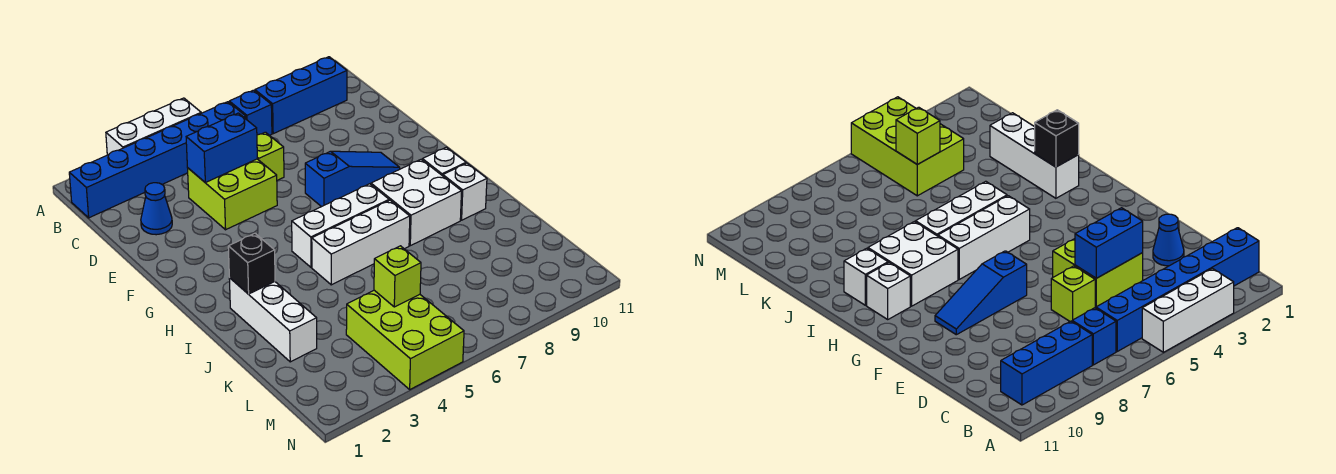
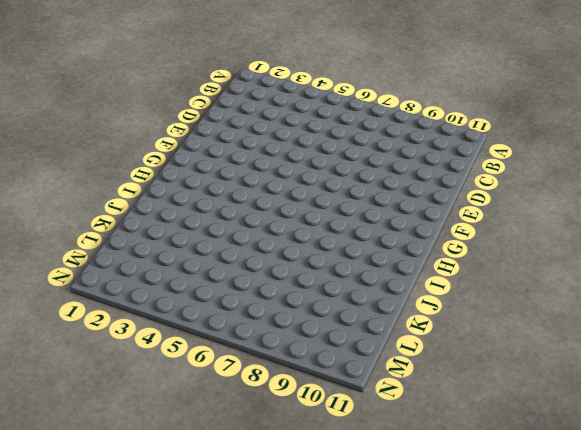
none -> white 1x3 brick [106,98,201,155]
none -> blue 1x6 brick [69,102,246,218]
none -> blue 1x1 brick [229,90,272,135]

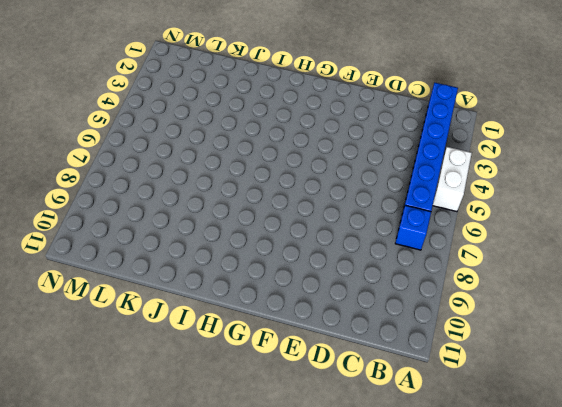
white 1x2 brick [433,147,472,212] -> white 1x3 brick [106,98,201,155]
none -> blue 1x3 brick [255,57,347,134]
none -> blue 1x1 cone [141,183,172,235]
none -> lime 2x2 brick [188,159,277,230]

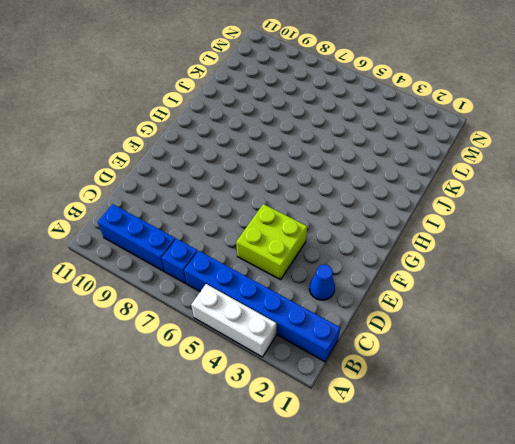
none -> lime 1x1 brick [257,132,284,180]
none -> blue 1x3 slope [305,151,400,207]
none -> white 1x3 brick [292,184,389,267]

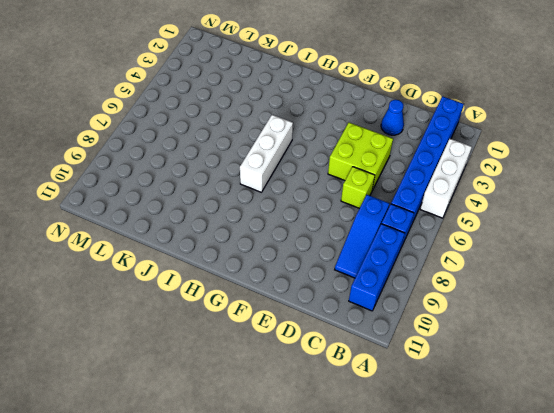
blue 1x3 slope [335,195,390,278] -> blue 1x3 slope moved to [305,151,400,207]
none -> white 2x2 brick [371,159,462,246]
none -> white 1x1 brick [422,147,466,176]
none -> white 1x3 brick [229,278,317,362]

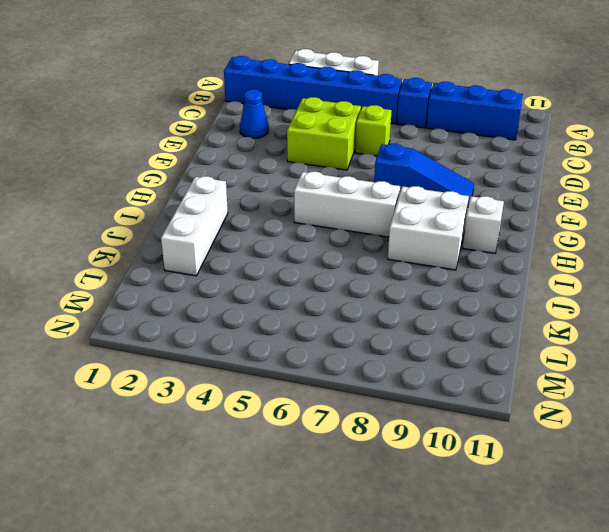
none -> white 1x3 brick [312,200,410,285]
none -> white 1x1 brick [443,163,487,220]
none -> lime 2x3 brick [346,290,464,389]

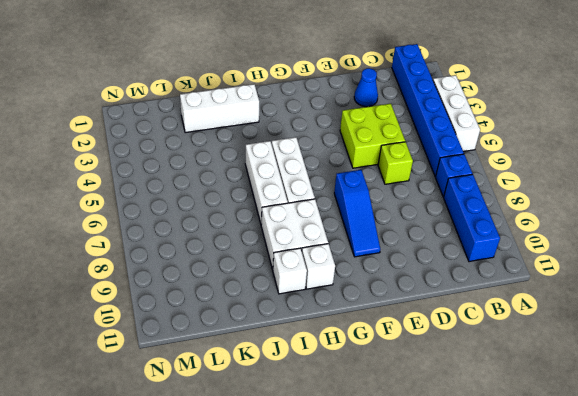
none -> lime 2x3 brick [346,290,464,389]
none -> blue 1x2 brick [186,113,257,183]
none -> black 1x1 brick [228,233,275,294]

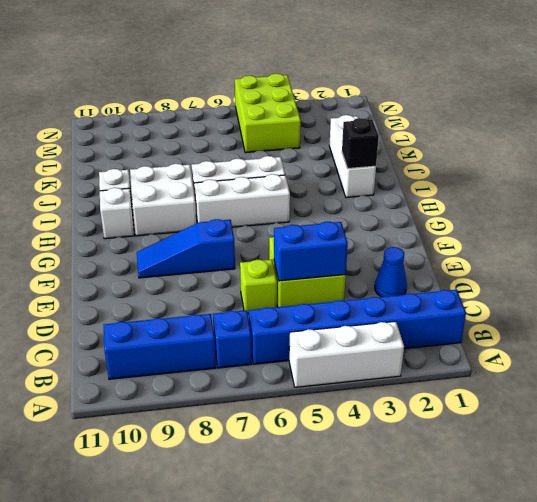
none -> lime 1x1 brick [374,246,421,307]

